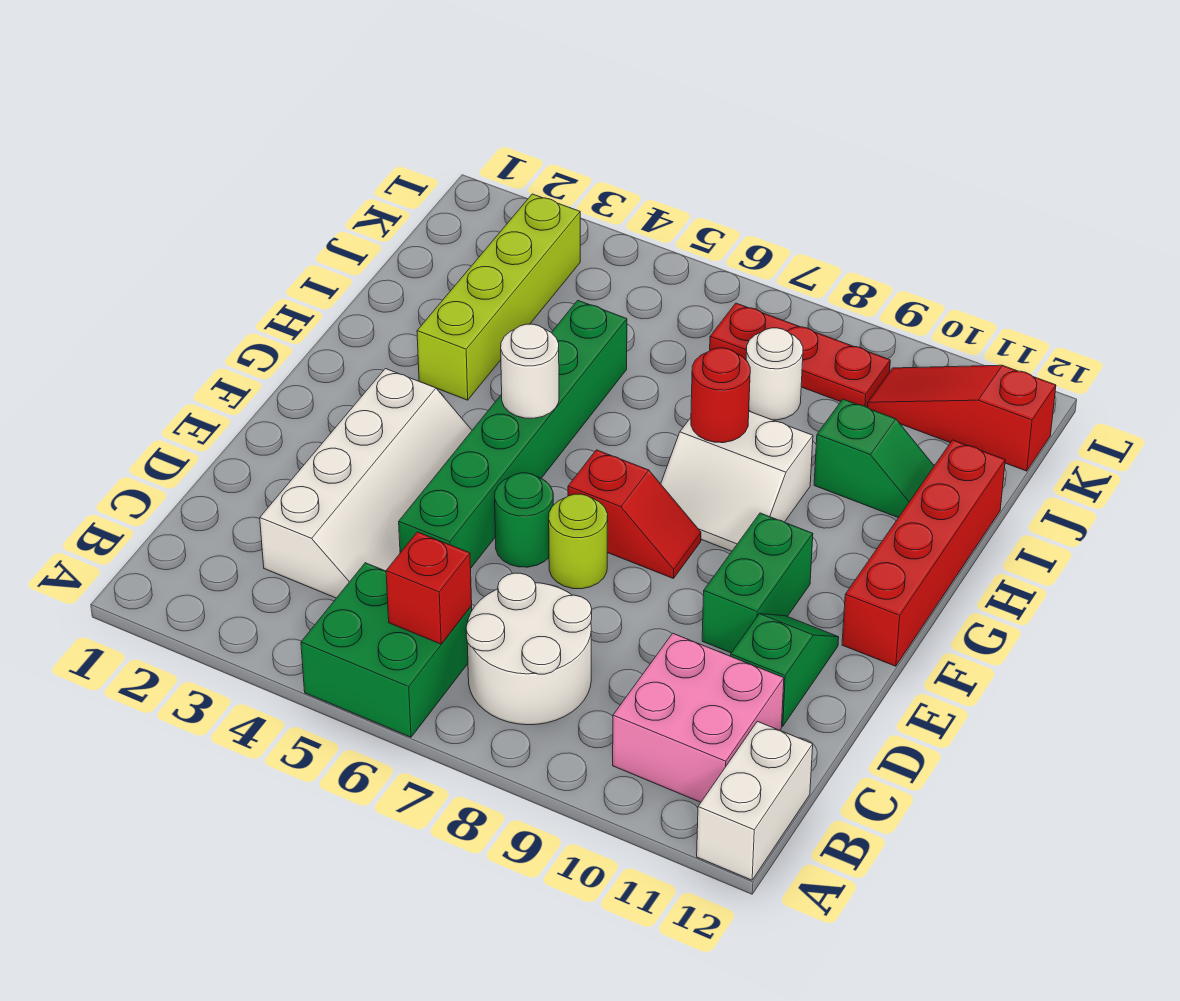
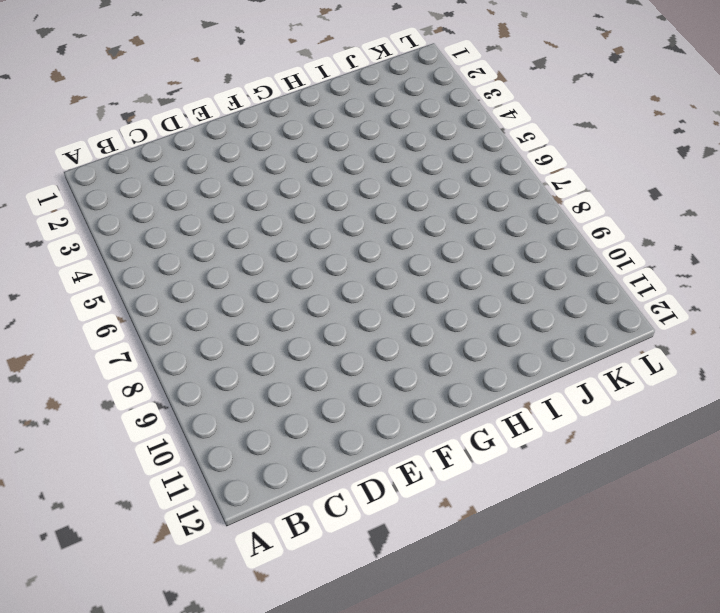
none -> green 2x2 brick [301,563,472,737]
none -> white 1x2 brick [697,721,813,880]
none -> white 2x2 round brick [466,573,592,725]

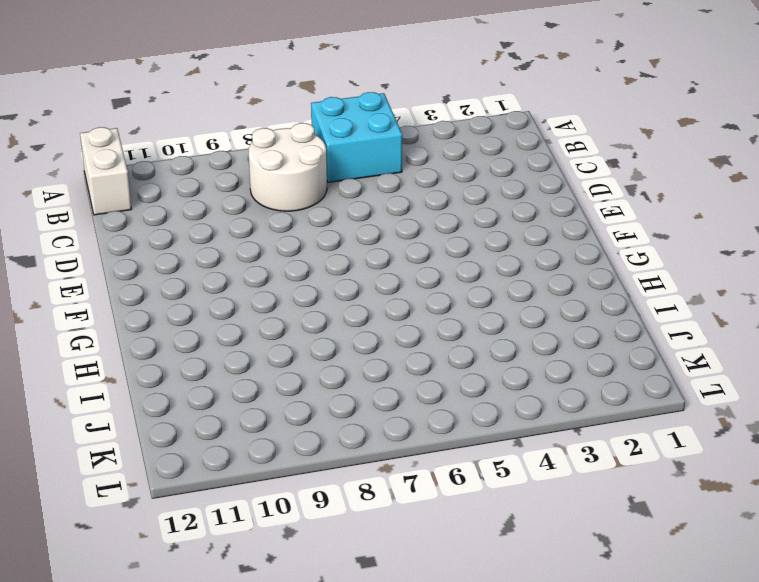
cyan 2x2 brick [311,92,402,182] -> green 2x2 brick [301,563,472,737]
none -> pink 2x2 brick [613,633,784,802]
none -> white 2x4 slope [260,369,472,598]
none -> green 1x6 brick [399,300,627,568]

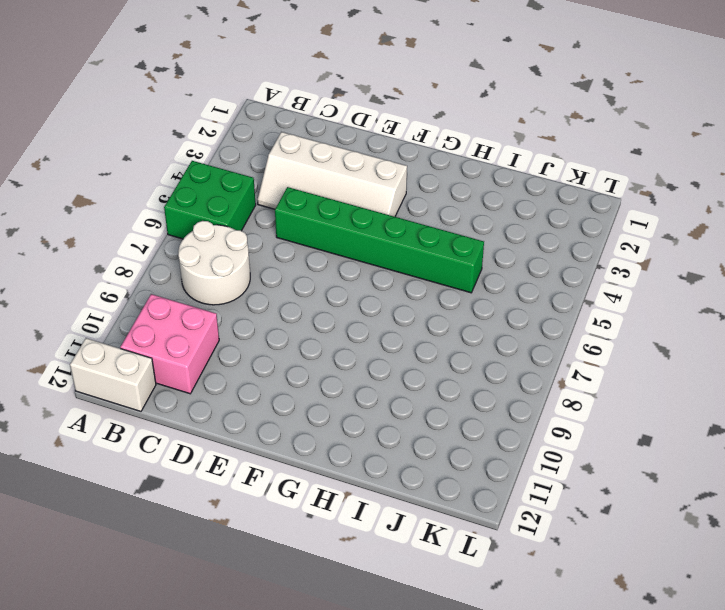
none -> green 1x2 slope [731,614,839,726]
none -> green 1x1 round brick [495,473,553,567]
none -> lime 1x1 round brick [549,494,608,589]

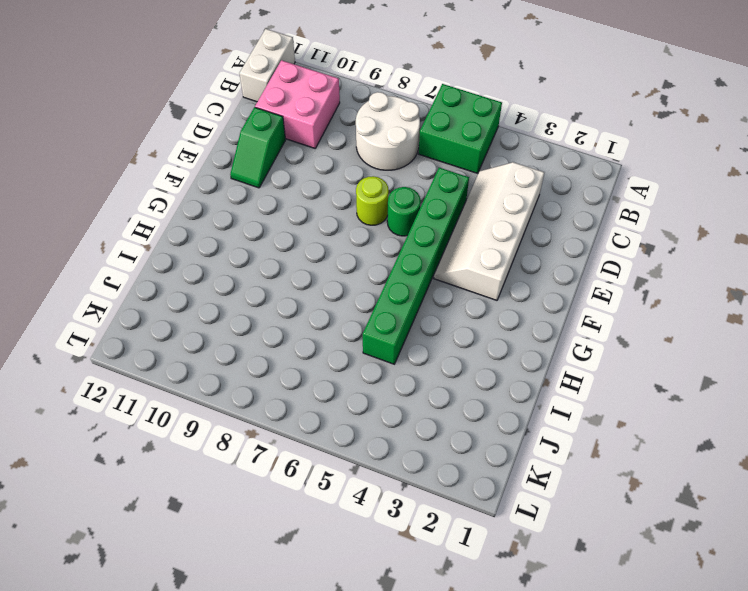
none -> green 1x2 brick [702,513,813,653]
none -> red 1x2 slope [568,450,701,579]
none -> red 1x4 brick [842,440,1005,666]

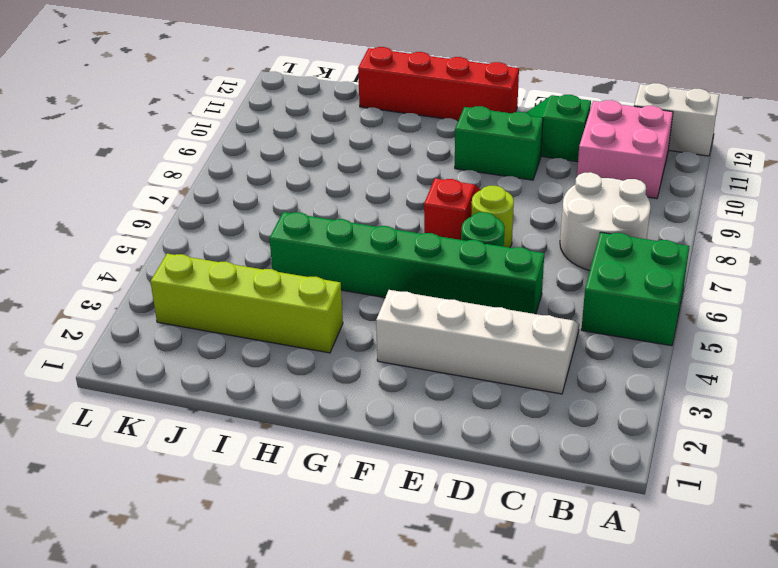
none -> white 2x2 slope [661,411,813,551]
none -> green 1x2 slope [814,399,934,518]
none -> white 1x1 round brick [746,328,803,420]

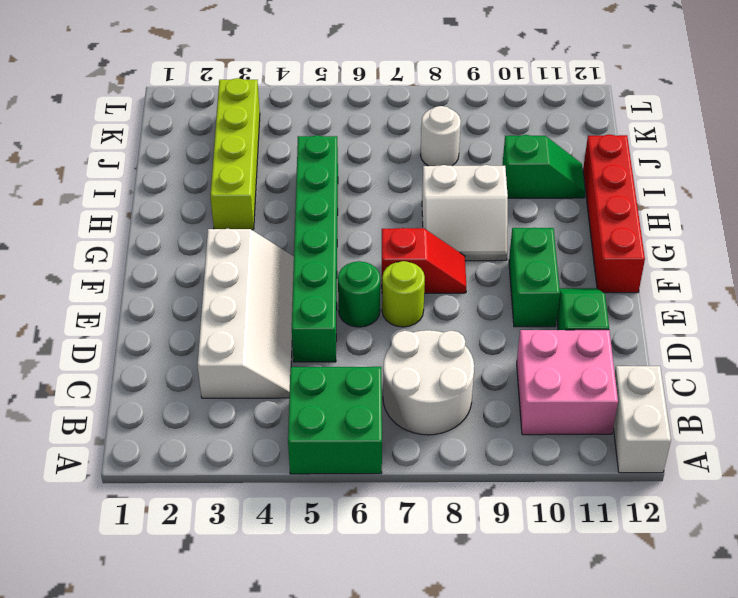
none -> red 1x3 plate [710,303,890,407]
none -> red 1x3 slope [868,365,1056,471]
none -> red 1x1 brick [386,532,472,644]

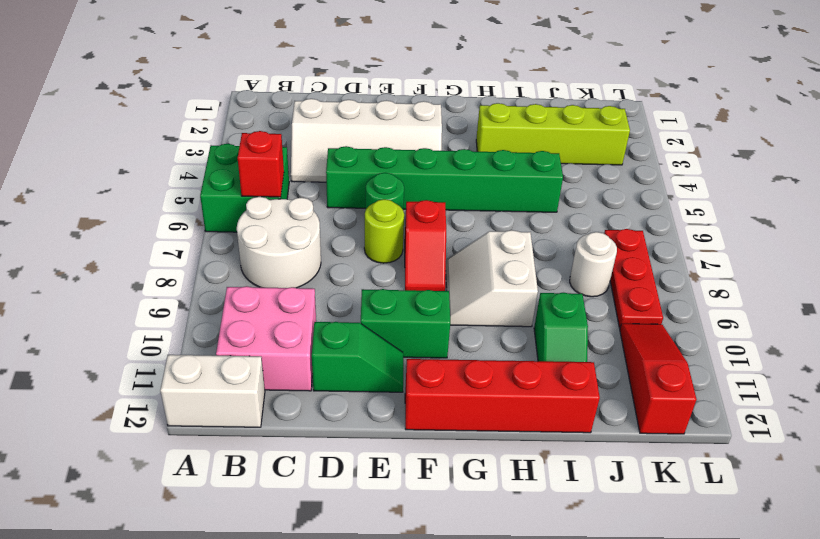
none -> white 1x1 round brick [501,324,559,418]
none -> red 1x1 round brick [691,348,750,443]

